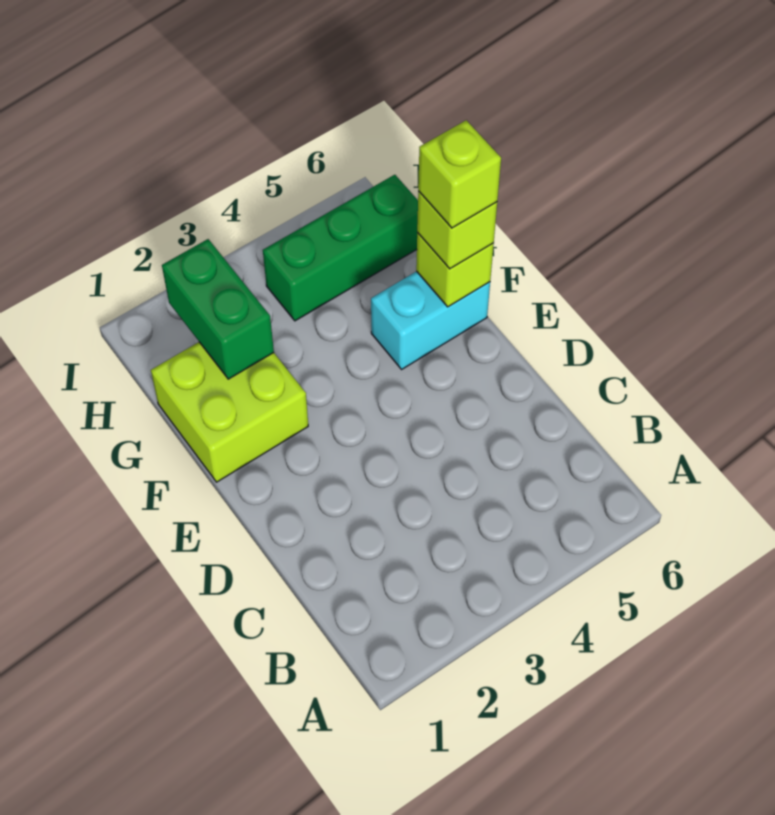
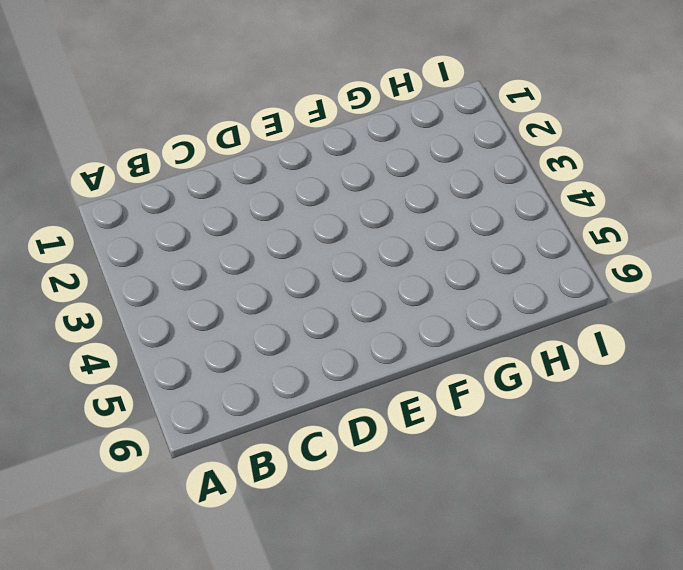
none -> lime 2x2 brick [151,342,308,482]
none -> cyan 1x2 brick [371,271,490,369]

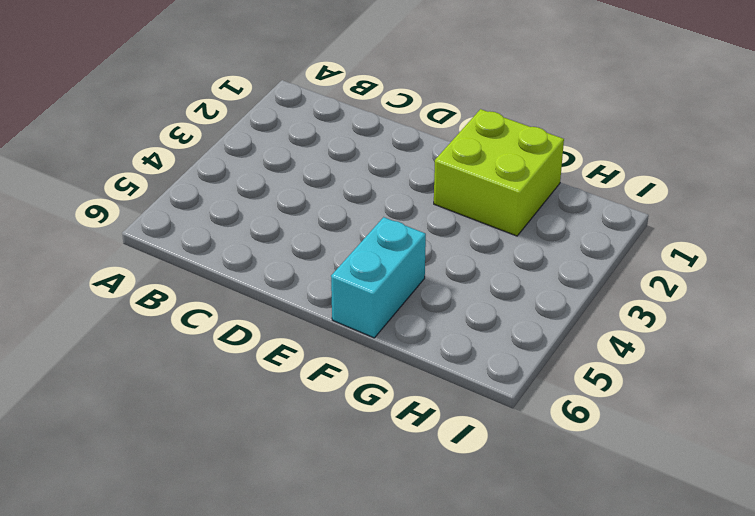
none -> green 1x3 brick [263,175,418,321]
none -> lime 1x1 brick [416,233,494,307]

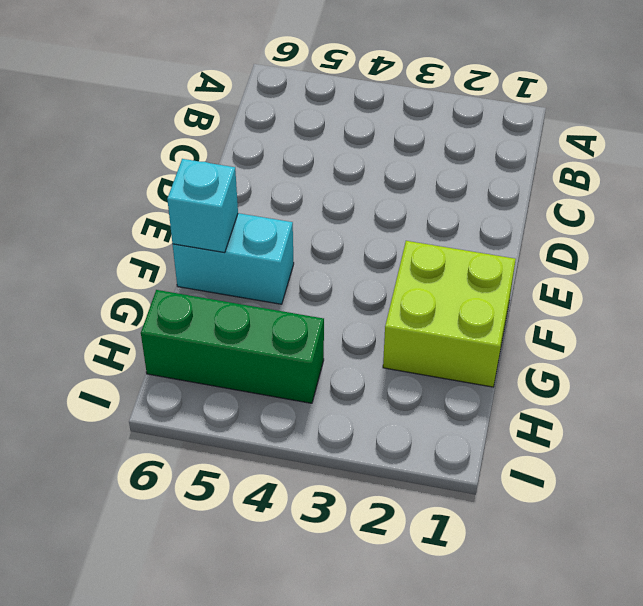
cyan 1x1 brick [167,159,238,253] -> lime 1x1 brick [416,233,494,307]
none -> green 1x2 brick [162,239,274,379]
none -> lime 1x1 brick [417,191,497,269]

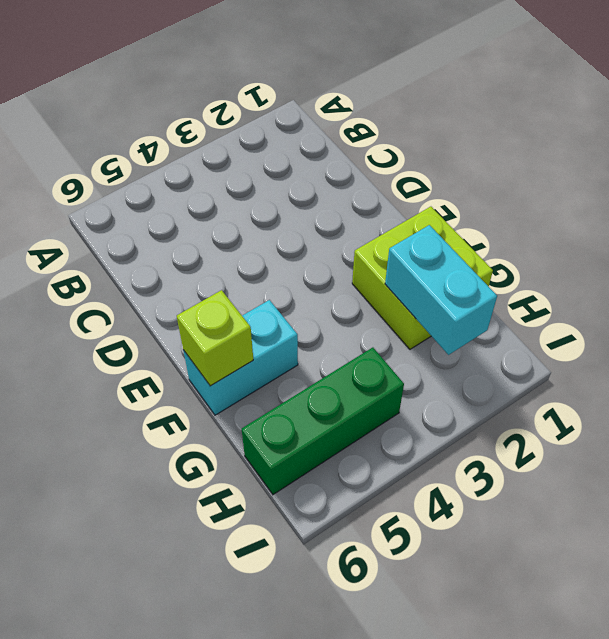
cyan 1x2 brick [385,225,497,355] -> green 1x2 brick [162,239,274,379]
none -> lime 1x1 brick [417,191,497,269]
none -> lime 1x1 brick [418,120,501,228]

